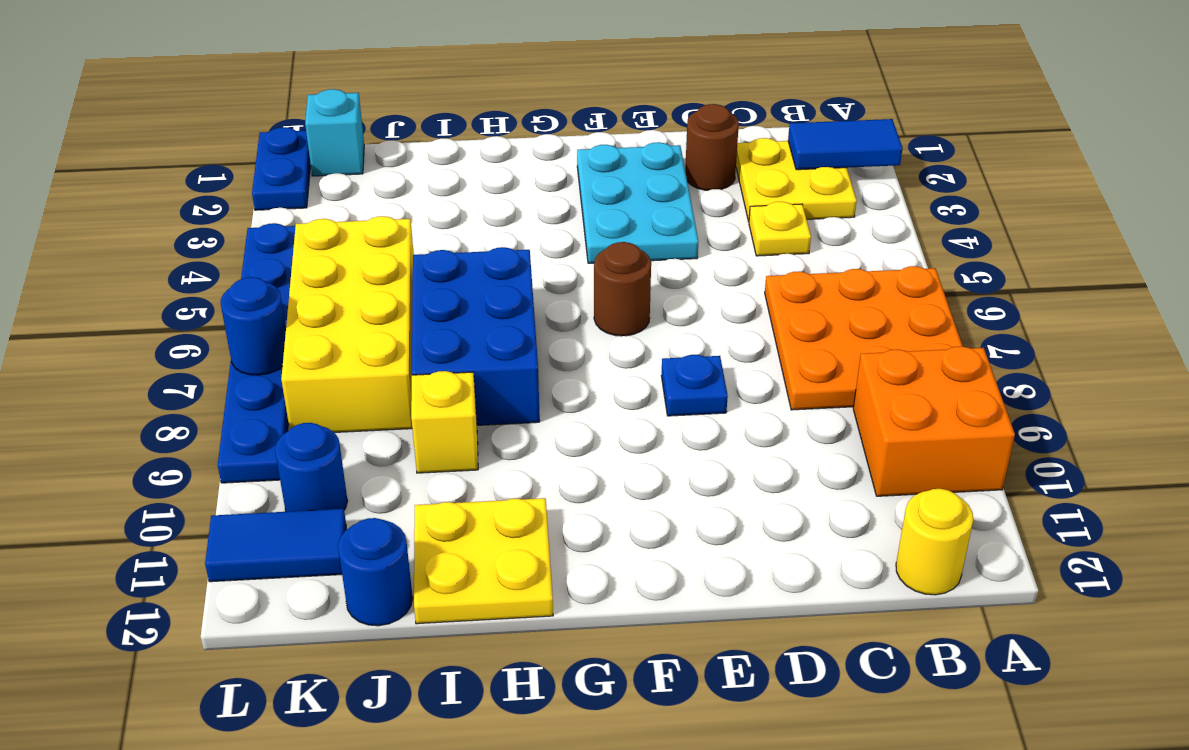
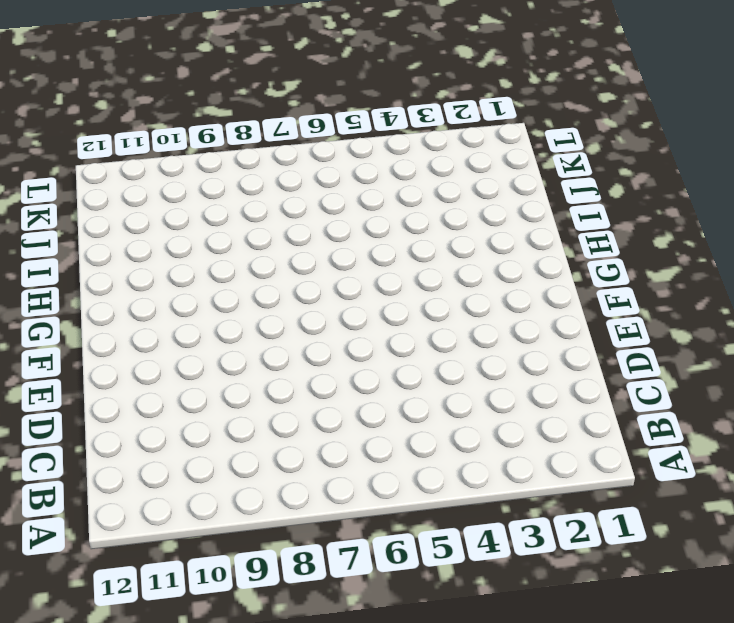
none -> orange 3x3 plate [765,266,962,410]
none -> orange 2x2 brick [853,346,1015,496]
none -> yellow 2x2 plate [736,138,857,222]

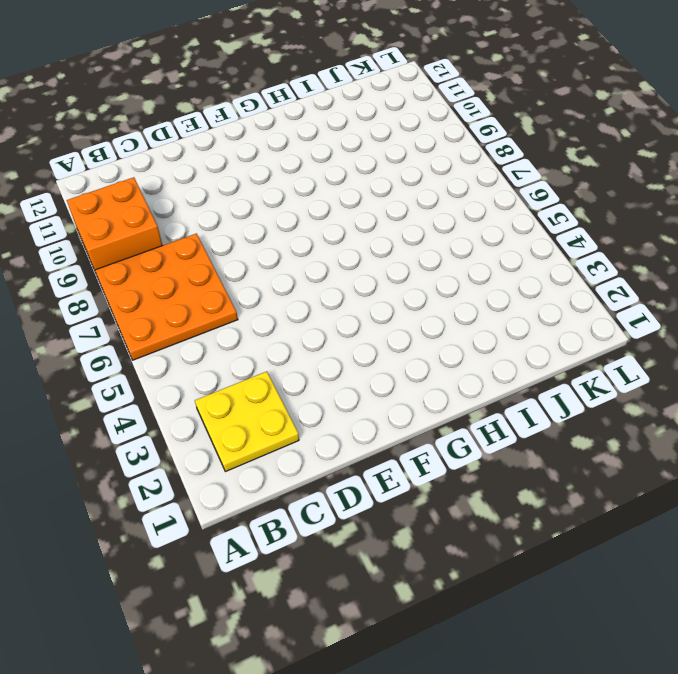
none -> yellow 1x1 round brick [896,489,973,595]
none -> yellow 1x1 plate [749,202,811,256]
none -> brown 1x1 round brick [685,104,739,190]

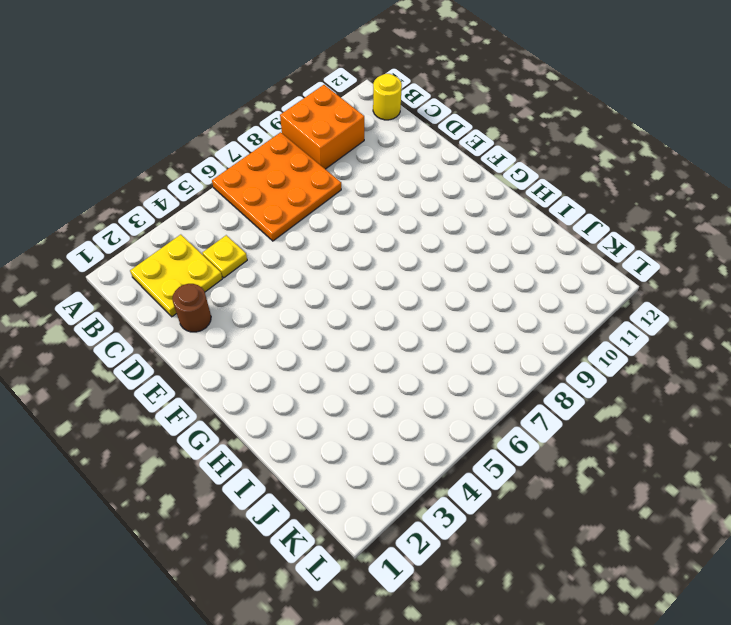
none -> cyan 2x3 plate [577,142,699,263]
none -> blue 1x1 plate [661,355,728,416]
none -> brown 1x1 round brick [594,242,651,336]

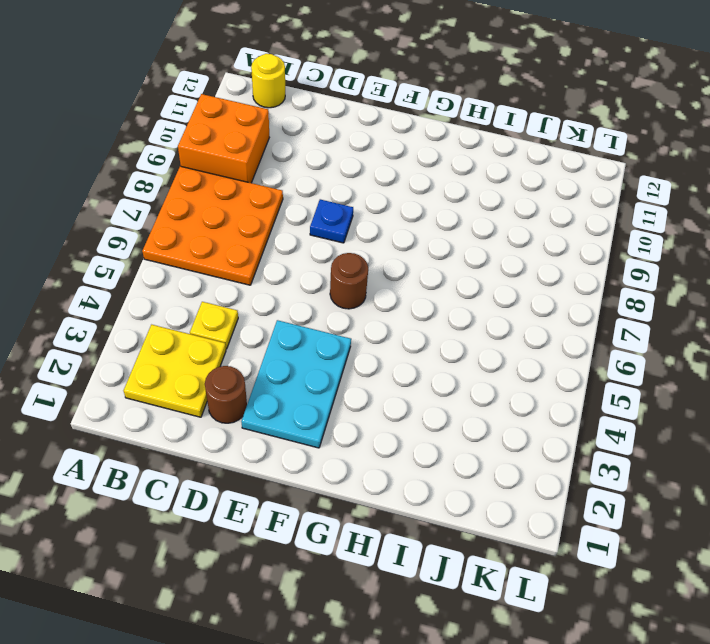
none -> blue 2x3 brick [412,247,540,425]
none -> yellow 2x2 plate [414,498,553,624]
none -> yellow 1x1 brick [411,371,478,473]

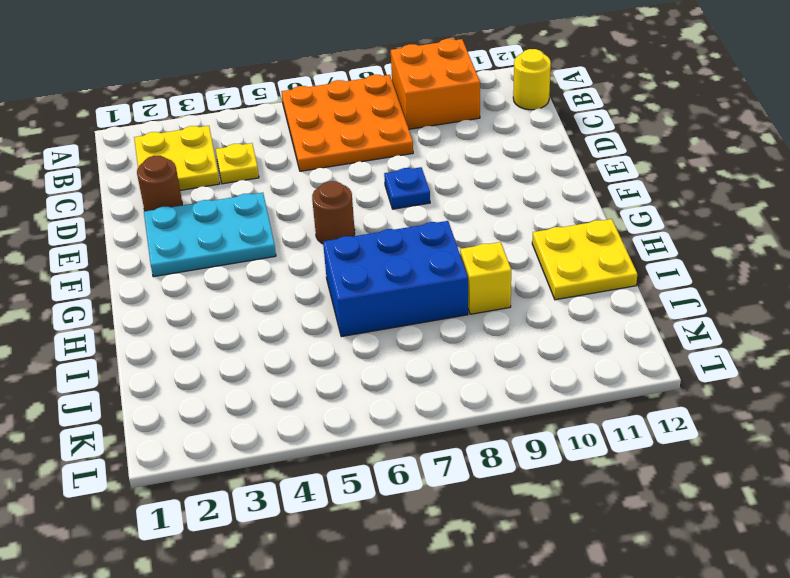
none -> yellow 2x4 brick [281,216,414,432]
none -> blue 1x1 round brick [338,518,413,626]
none -> cyan 1x1 brick [305,89,364,176]

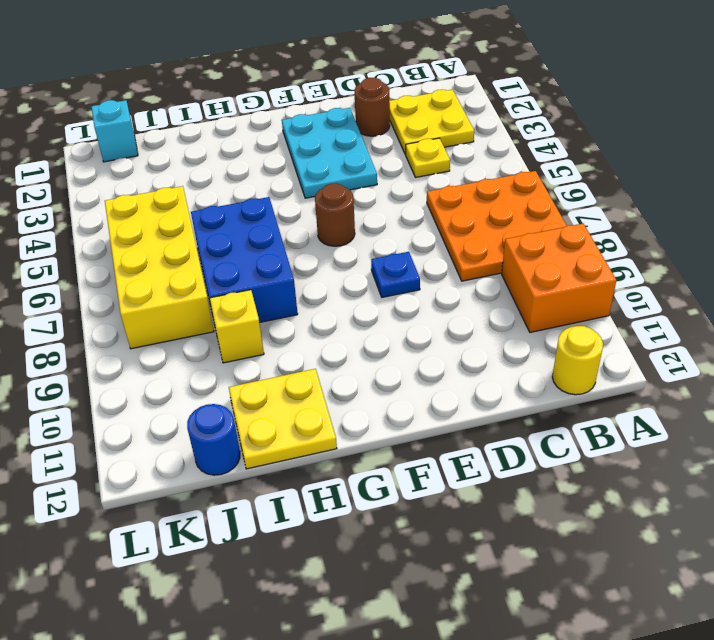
none -> blue 1x1 round brick [275,423,348,512]
none -> blue 1x2 tile [205,509,346,582]
none -> blue 1x2 plate [252,127,311,210]

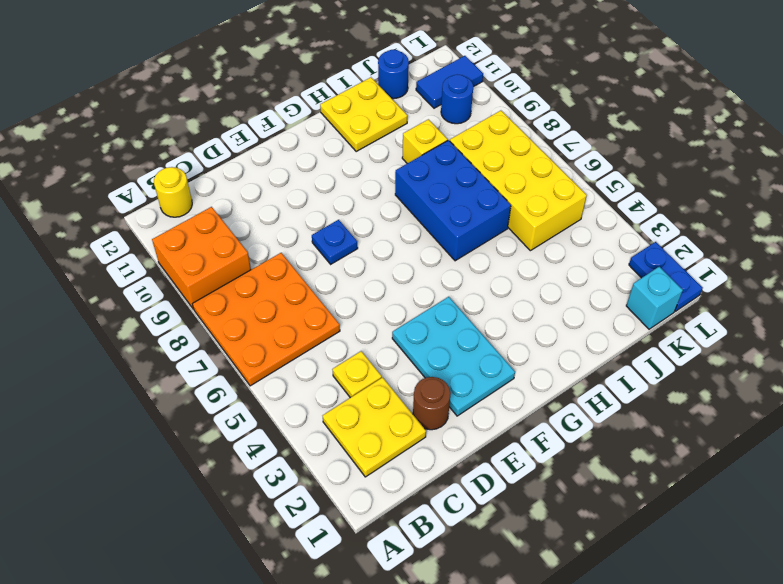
none -> brown 1x1 round brick [594,242,651,336]
none -> blue 1x6 plate [218,223,296,483]
none -> blue 1x2 tile [788,119,903,170]

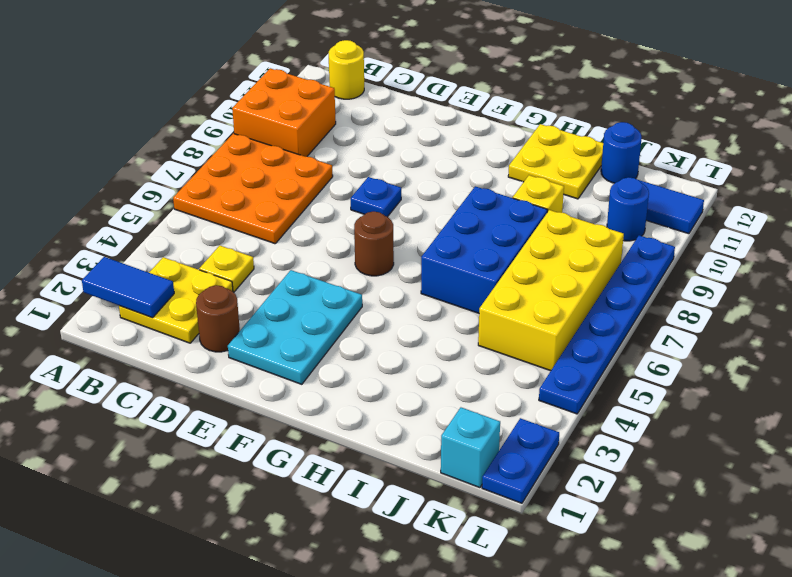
none -> blue 1x1 round brick [221,277,286,375]

